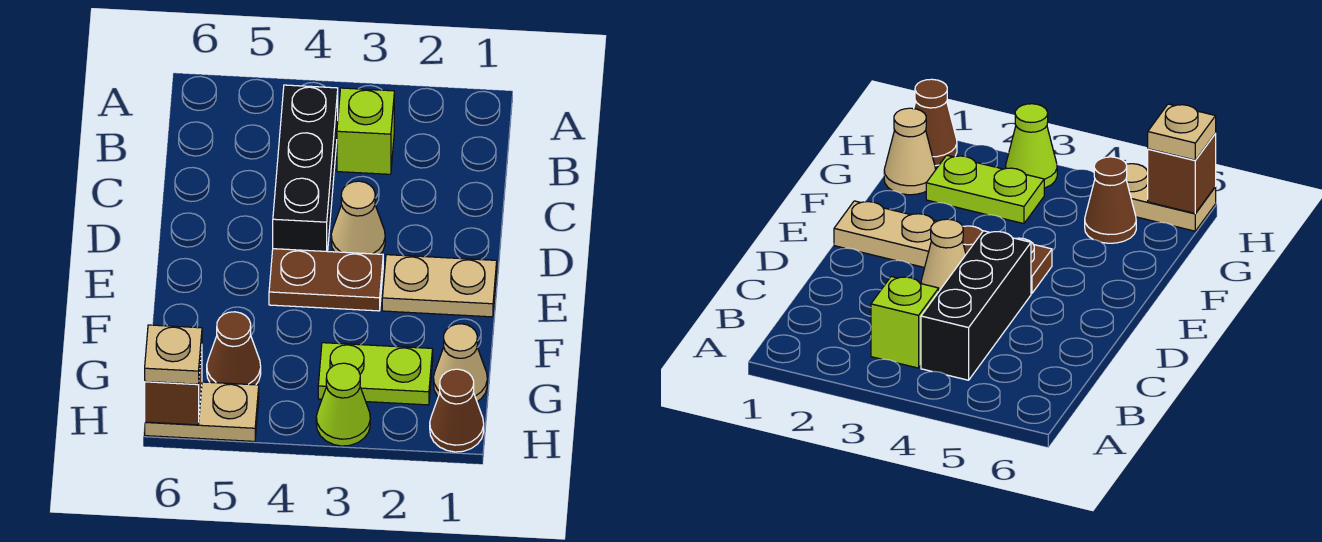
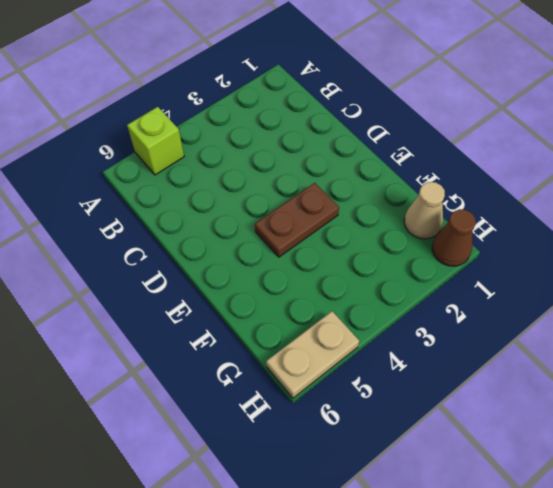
lime 1x1 brick [127,107,184,175] -> lime 1x1 brick moved to [337,88,394,174]
none -> black 1x3 brick [273,85,338,252]
none -> tan 1x1 cone [331,181,385,254]
none -> tan 1x2 plate [382,255,497,317]

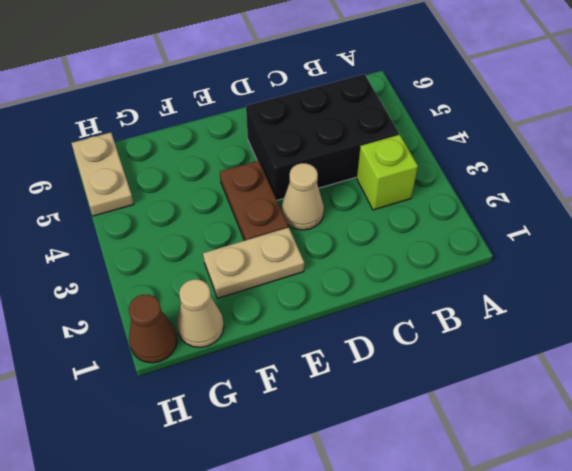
black 2x3 brick [246,74,399,200] -> black 1x3 brick [273,85,338,252]
tan 1x2 plate [203,227,304,298] -> tan 1x2 plate turned to [382,255,497,317]
none -> lime 1x2 plate [318,343,433,405]
none -> brown 1x1 cone [207,312,261,385]
none -> lime 1x1 cone [316,363,370,446]

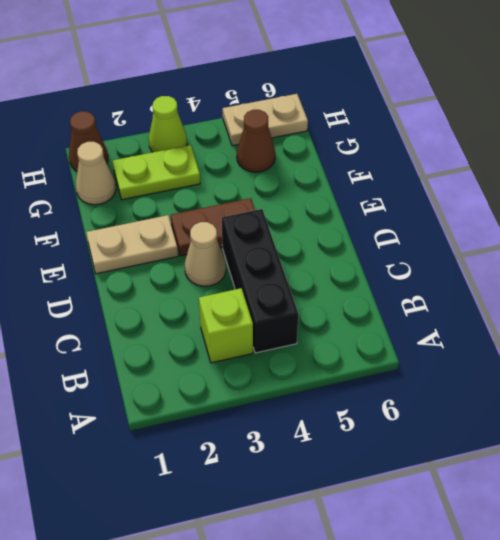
none -> brown 1x1 brick [145,348,202,425]
none -> tan 1x1 plate [145,325,202,384]

